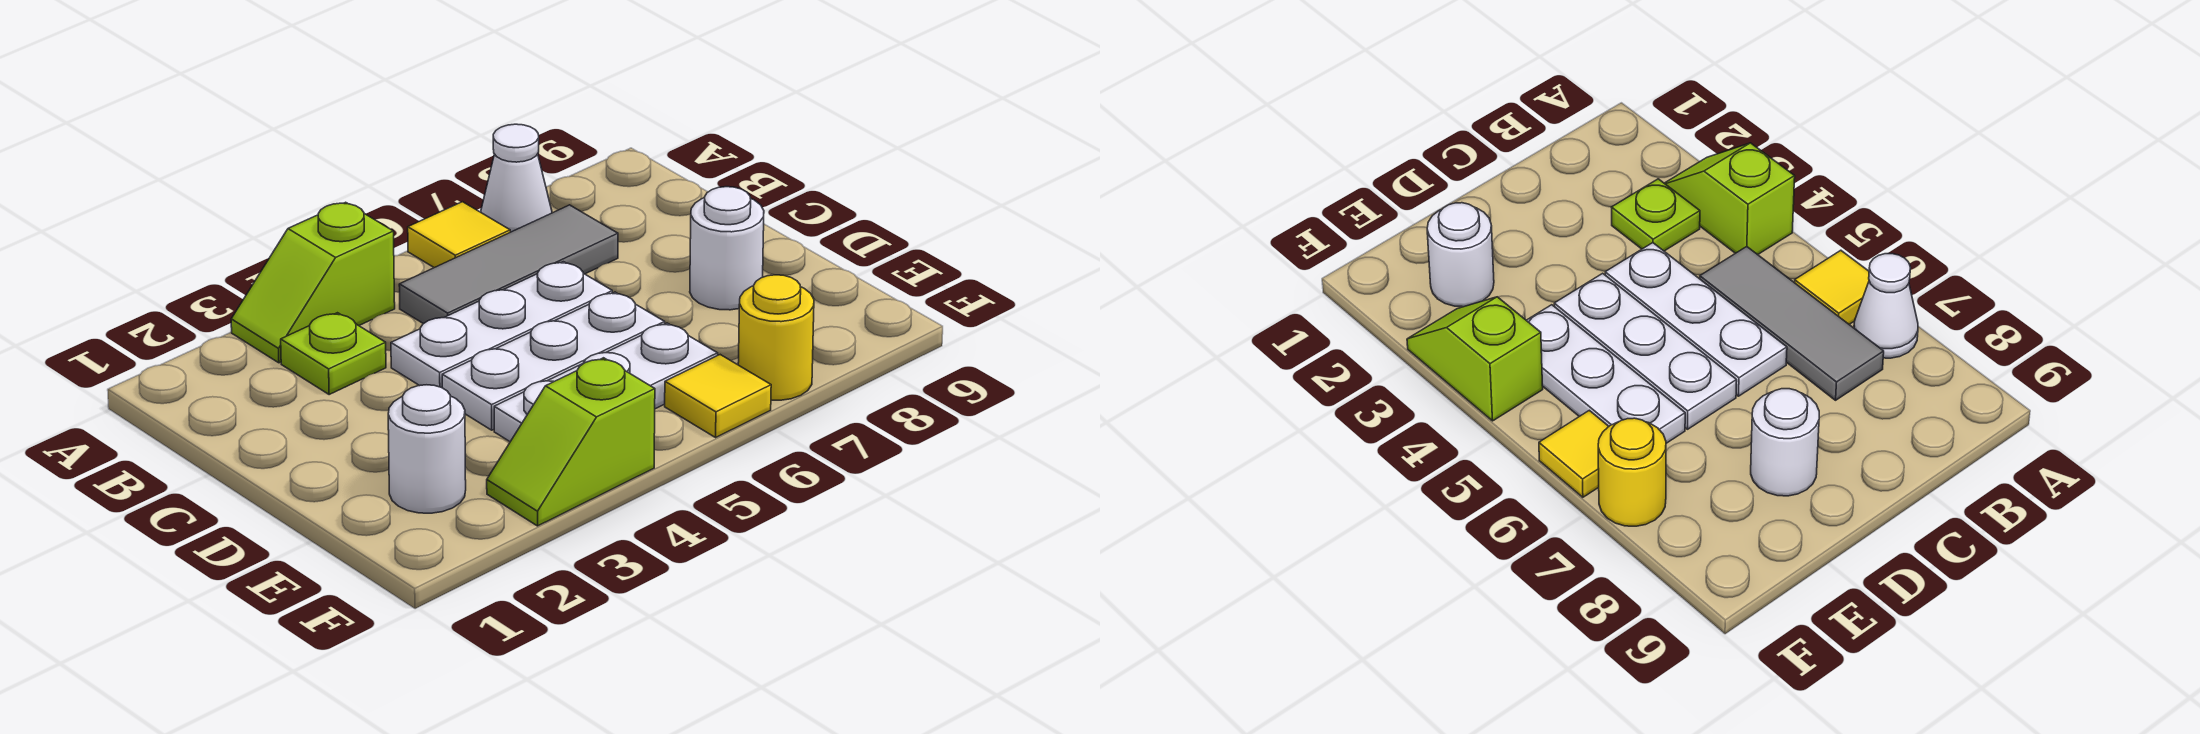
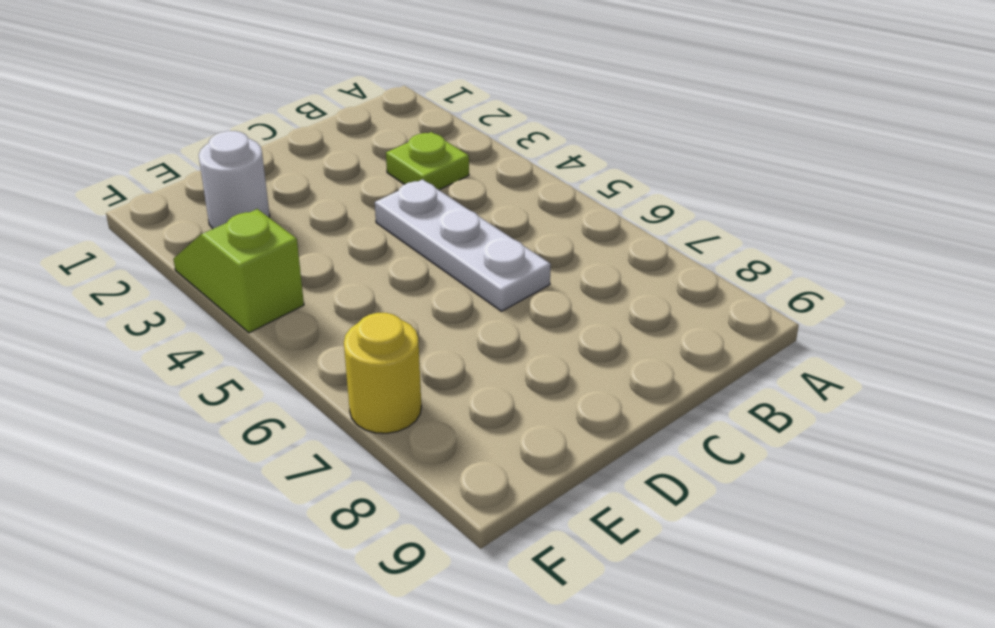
none -> lime 1x2 slope [231,202,395,363]
none -> yellow 1x1 tile [408,202,510,268]
none -> white 1x1 cone [481,124,552,232]

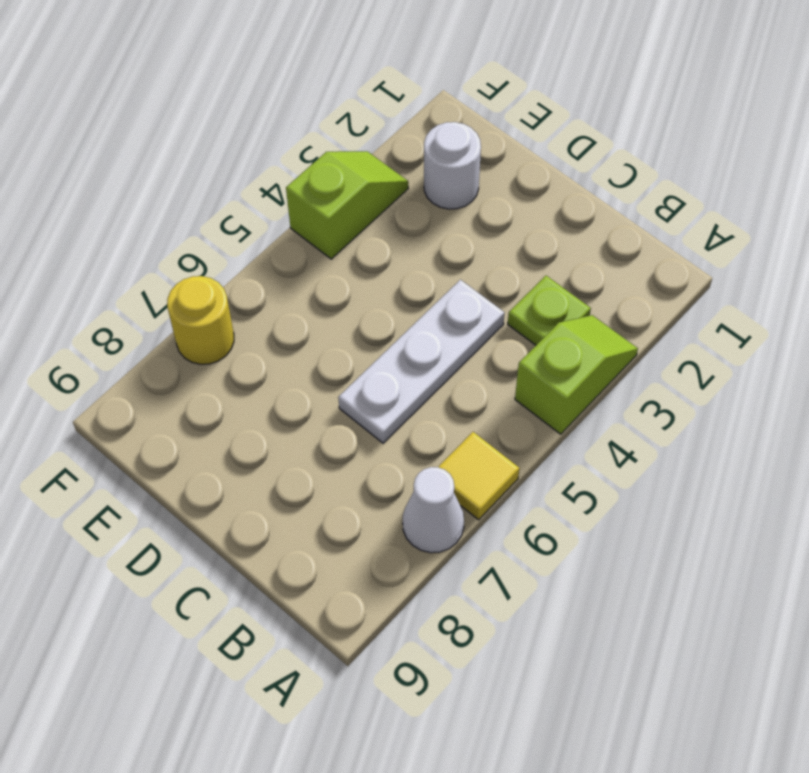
none -> grey 1x3 tile [399,205,618,324]
none -> white 1x3 plate [442,292,665,430]
none -> white 1x1 round brick [690,187,764,310]

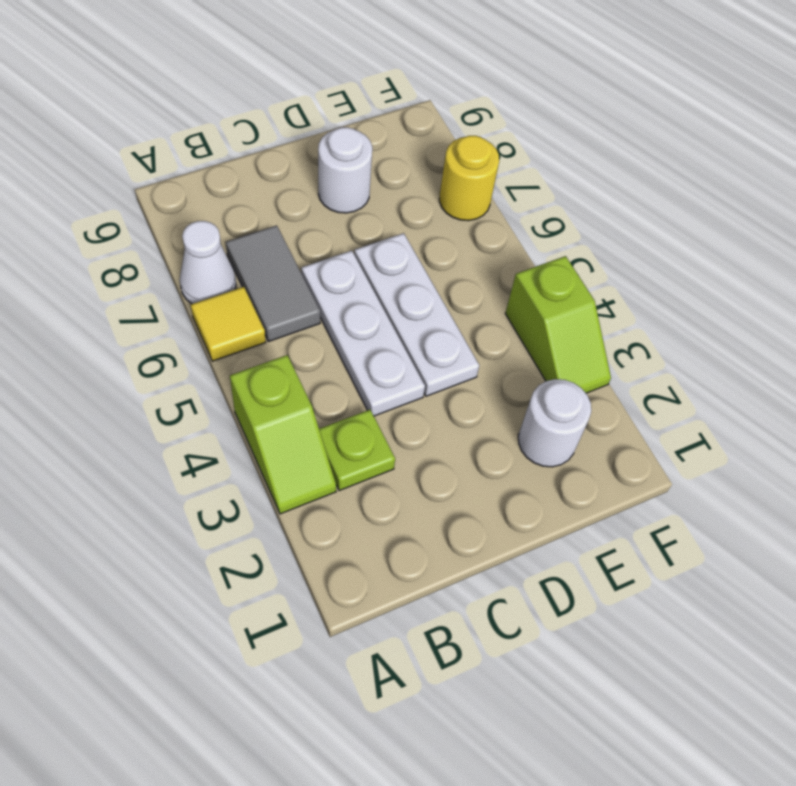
grey 1x2 tile [226,225,320,342] -> grey 1x3 tile [399,205,618,324]
none -> white 1x3 plate [494,323,718,442]
none -> yellow 1x1 tile [665,355,771,437]

